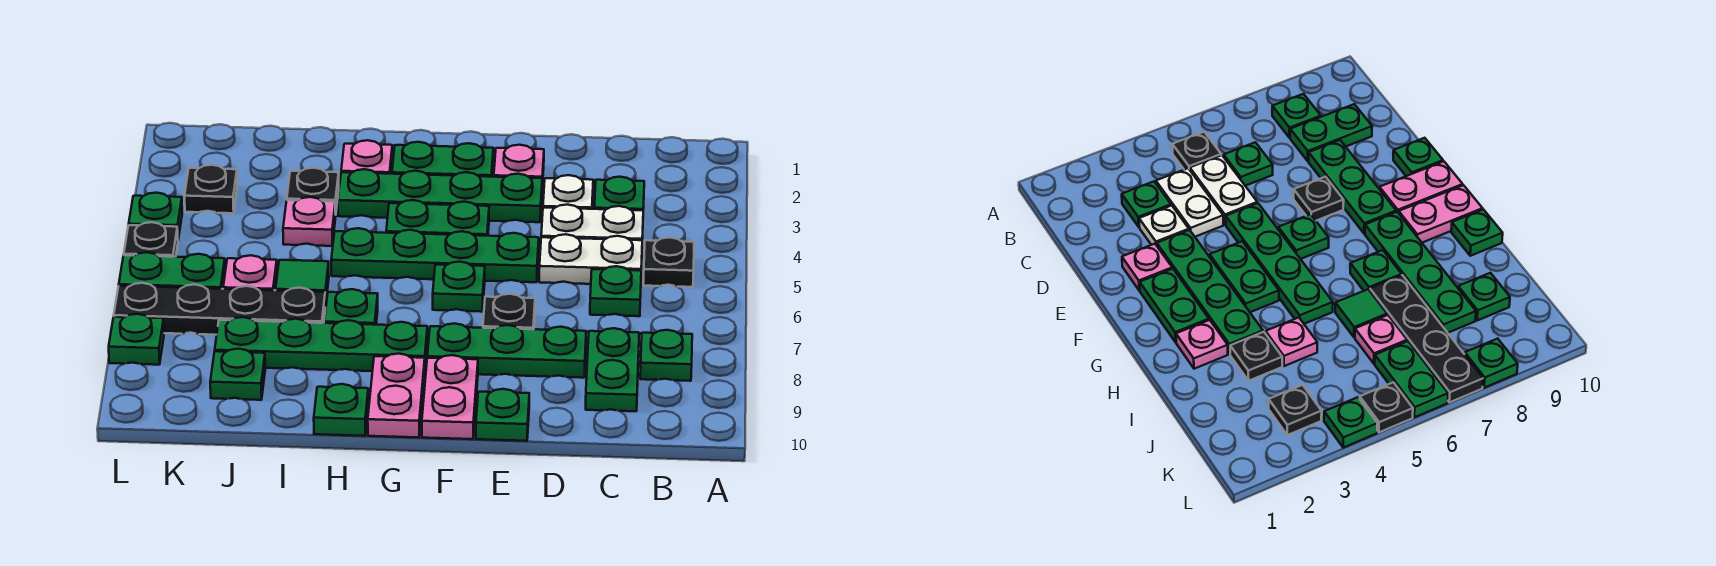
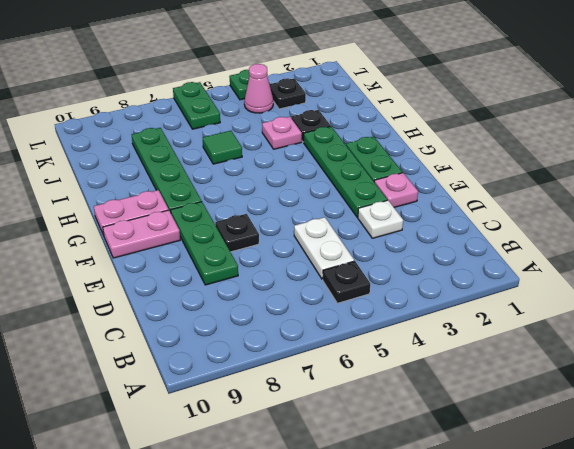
pink 1x1 cone [244,64,273,113] -> none
none -> green 1x1 plate [640,330,692,381]
none -> green 1x1 plate [594,177,644,210]
none -> white 1x2 plate [541,205,643,240]
none -> green 1x1 plate [590,266,641,316]

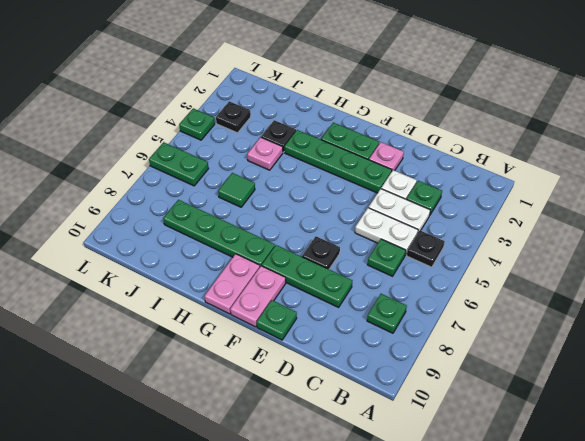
none -> green 1x2 plate [586,328,639,411]
none -> green 1x4 plate [331,228,539,282]
none -> green 1x2 plate [386,200,489,236]
none -> green 1x1 plate [433,262,485,312]

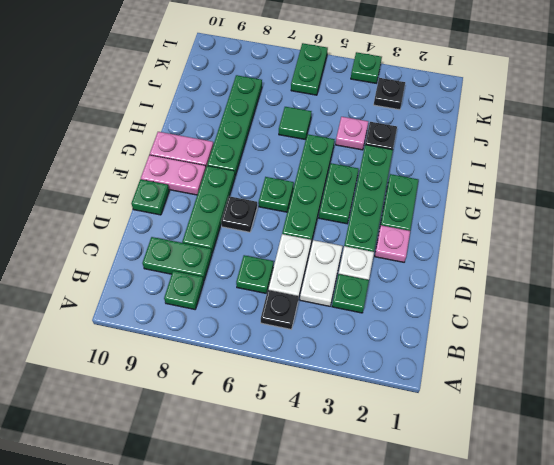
none -> pink 1x1 plate [341,140,392,174]
none -> green 1x1 plate [324,289,378,325]
none -> green 1x1 plate [314,384,368,436]
none -> black 1x4 plate [114,283,325,335]

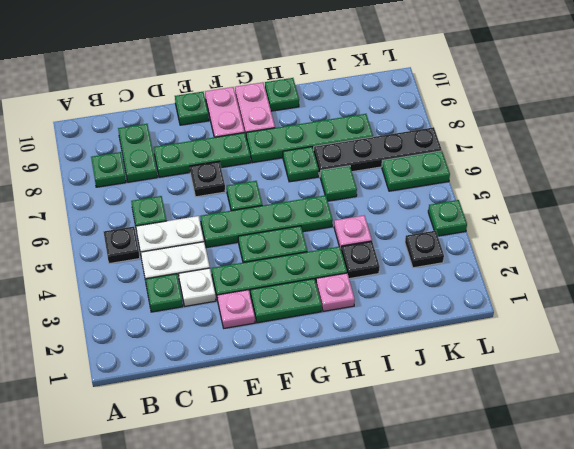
none -> pink 1x1 plate [223,255,277,290]
none -> green 1x1 plate [210,349,265,400]
none -> black 1x1 plate [124,222,178,257]
none -> green 1x1 plate [109,314,164,365]

